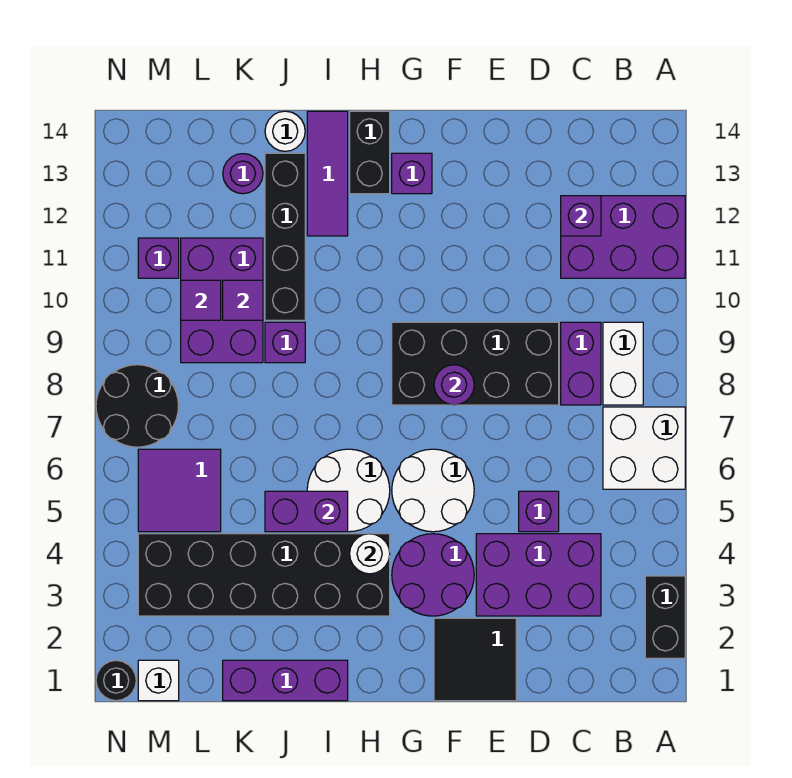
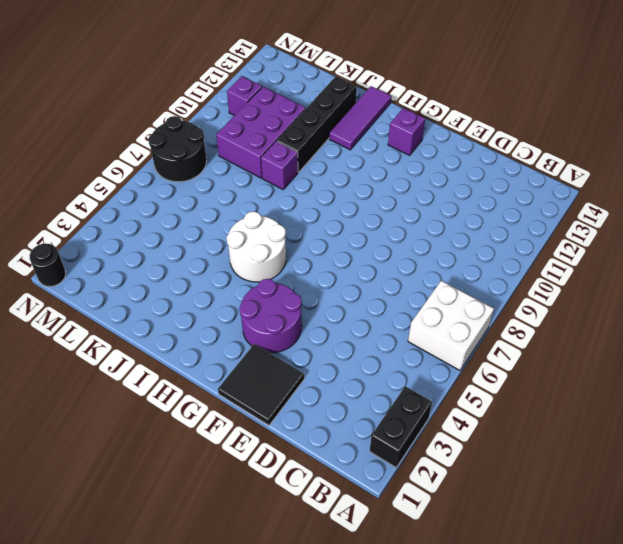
none -> purple 2x3 brick [561,196,685,278]
none -> white 1x2 brick [603,322,643,405]
none -> purple 2x3 brick [476,534,601,616]
none -> purple 1x2 brick [561,322,601,405]

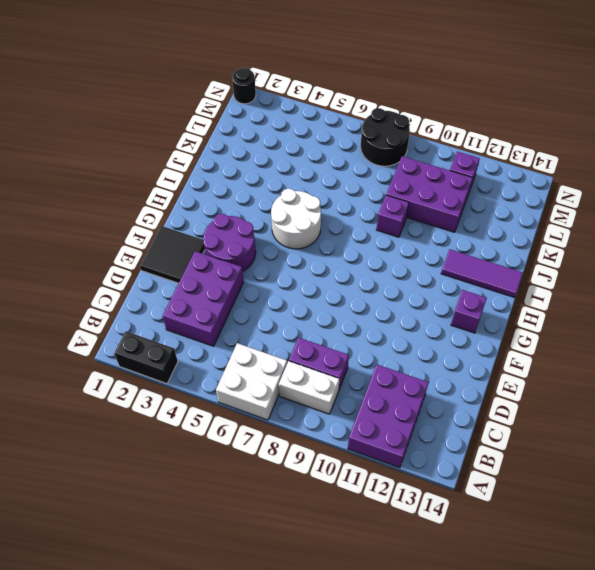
none -> purple 1x1 brick [519,491,559,532]
none -> black 2x4 brick [392,322,559,405]
none -> white 2x2 round brick [392,449,474,532]
none -> black 2x6 brick [138,534,390,616]

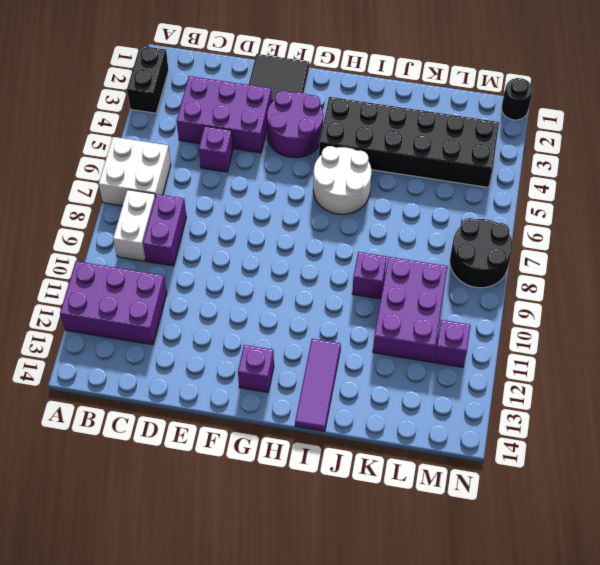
none -> black 2x4 brick [392,322,559,405]
none -> white 2x2 round brick [392,449,474,532]
none -> black 1x2 brick [350,111,390,194]
none -> purple 1x3 brick [223,660,348,701]

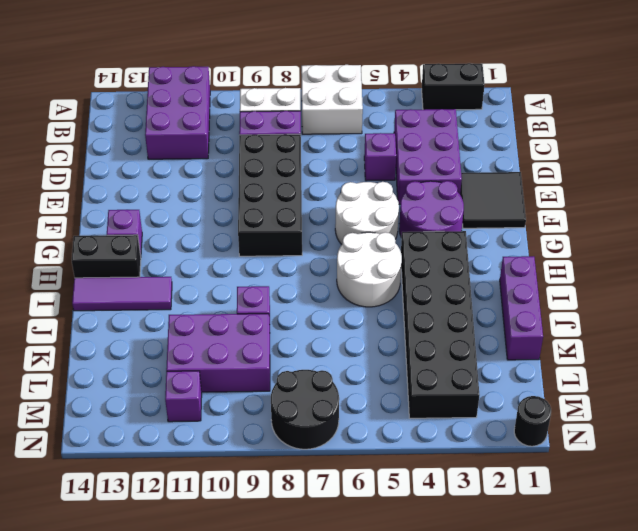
none -> black 1x4 brick [265,153,305,320]
none -> white 1x1 round brick [265,111,305,151]
none -> purple 1x1 round brick [223,154,263,194]
none -> purple 2x2 tile [138,449,221,532]

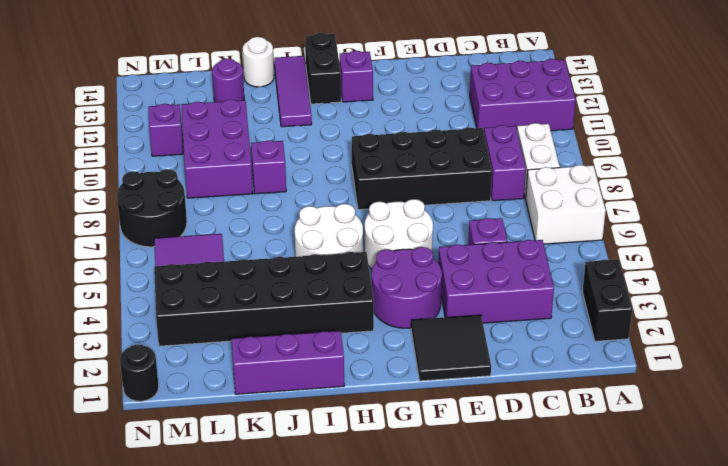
none -> black 1x4 brick [265,153,305,320]
none -> white 1x1 brick [138,660,179,701]
none -> purple 1x1 brick [561,196,601,236]
none -> purple 1x1 round brick [434,365,474,405]

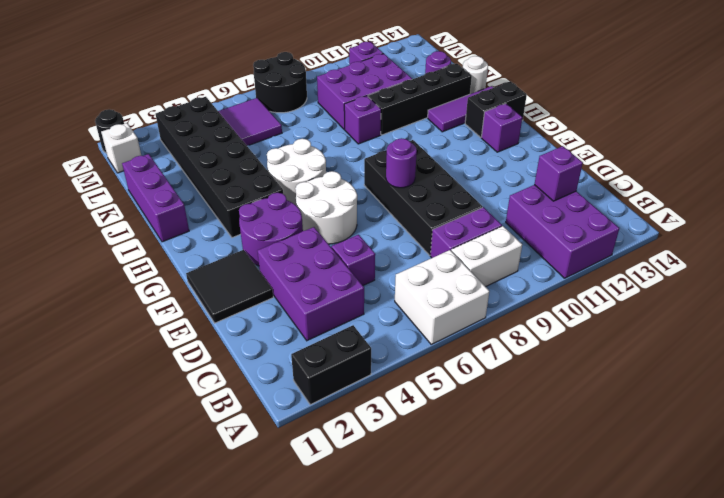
none -> white 1x1 round brick [350,534,390,574]
none -> purple 1x2 brick [265,491,348,532]
none -> purple 1x1 tile [223,280,263,320]
none -> purple 1x1 tile [181,280,221,320]

